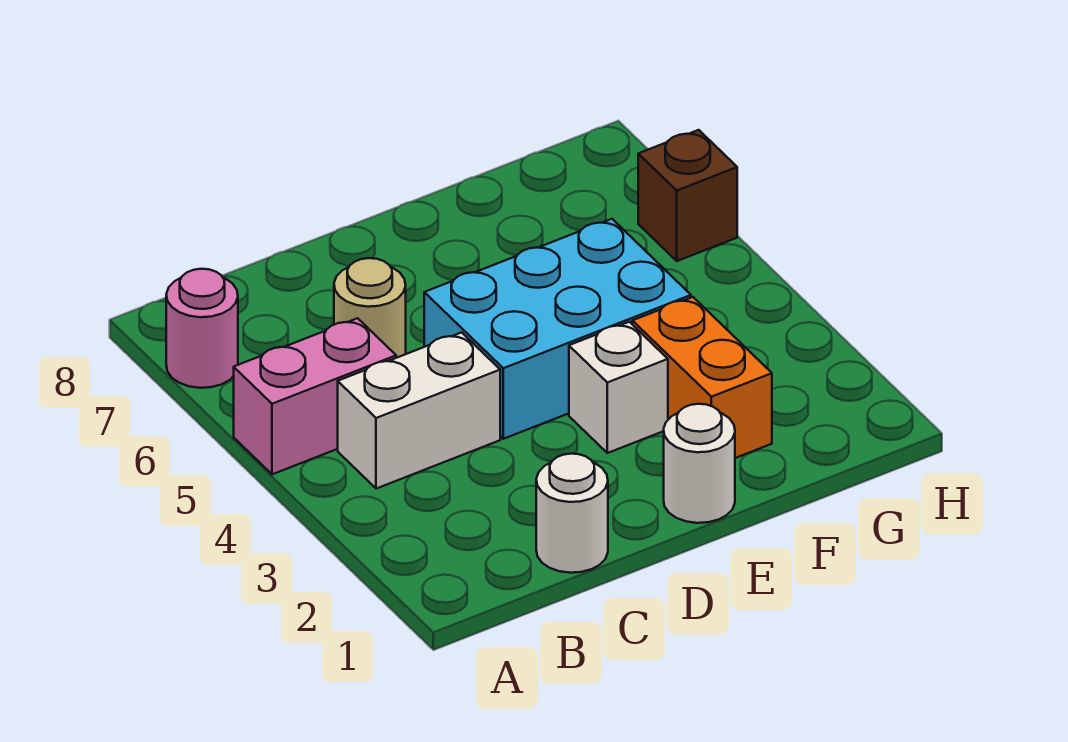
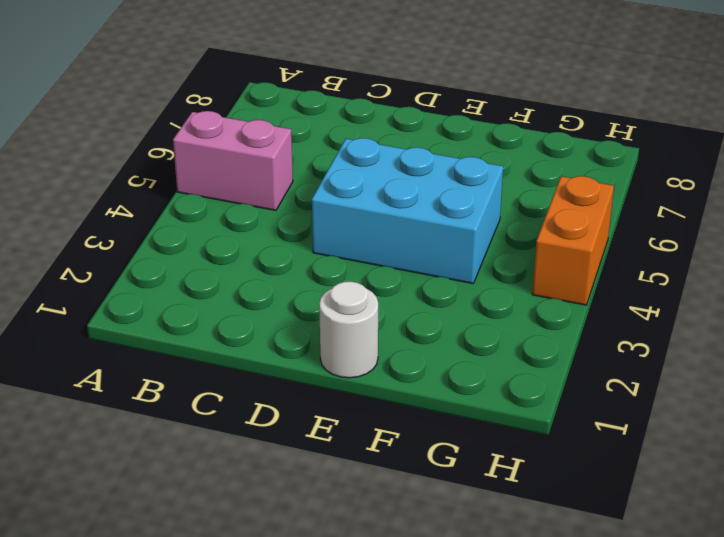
orange 1x2 brick [532,176,614,305] -> orange 1x2 brick moved to [632,297,772,458]
none -> pink 1x1 round brick [166,269,238,388]
none -> white 1x2 brick [338,332,500,489]

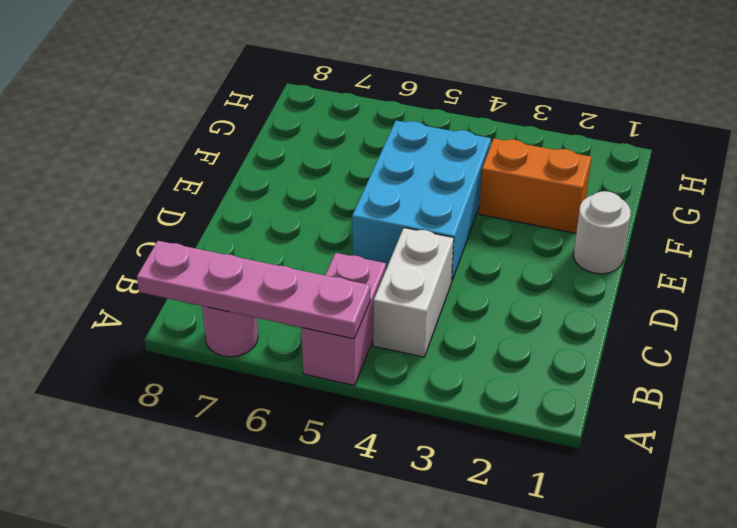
pink 1x4 plate [137,241,370,339] -> none
none -> white 1x1 round brick [536,454,608,573]
none -> tan 1x1 round brick [334,258,406,358]

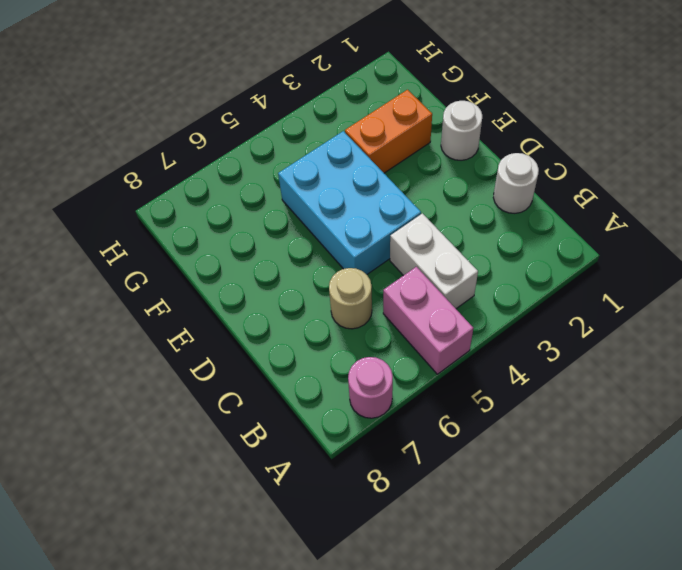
none -> white 1x1 brick [569,322,668,453]
none -> brown 1x1 brick [638,130,737,261]

